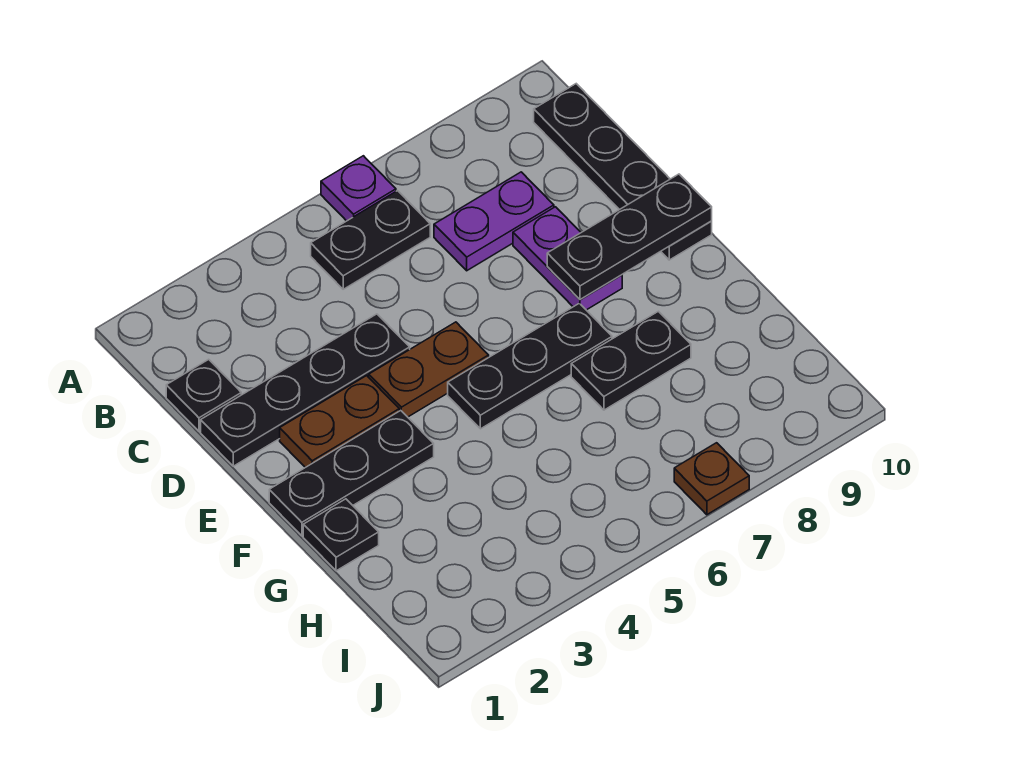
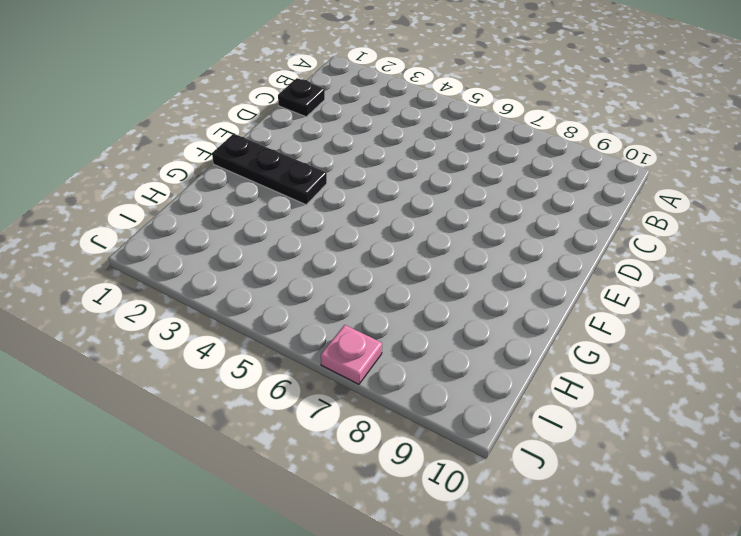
pink 1x1 plate [321,325,382,384] -> brown 1x1 plate [674,443,749,515]
none -> purple 1x1 plate [321,156,396,221]
none -> black 1x2 plate [311,191,430,289]
none -> black 1x4 plate [534,84,712,260]

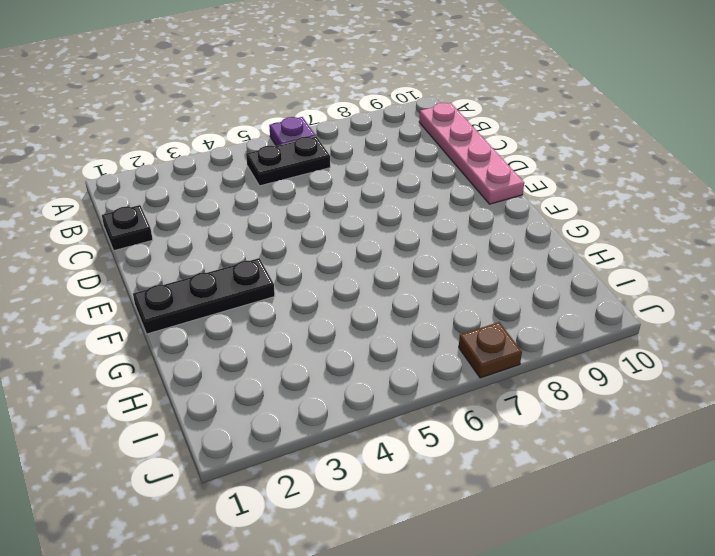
pink 1x4 plate [419,103,524,204] -> black 1x4 plate [534,84,712,260]
none -> purple 1x2 plate [434,172,554,271]
none -> black 1x4 plate [201,314,410,466]
none -> purple 1x2 plate [513,207,622,310]

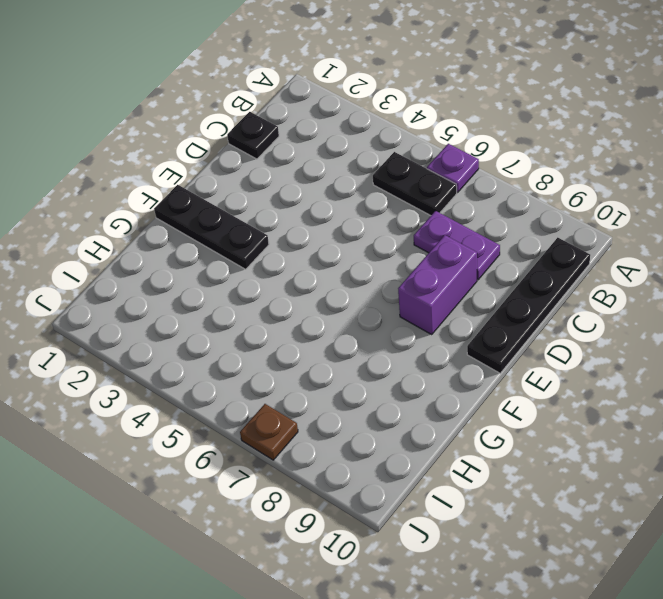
purple 1x2 brick [398,235,477,334] -> purple 1x2 plate [513,207,622,310]
none -> black 1x4 plate [201,314,410,466]
none -> brown 1x2 plate [280,376,399,468]
none -> brown 1x2 plate [369,322,489,417]

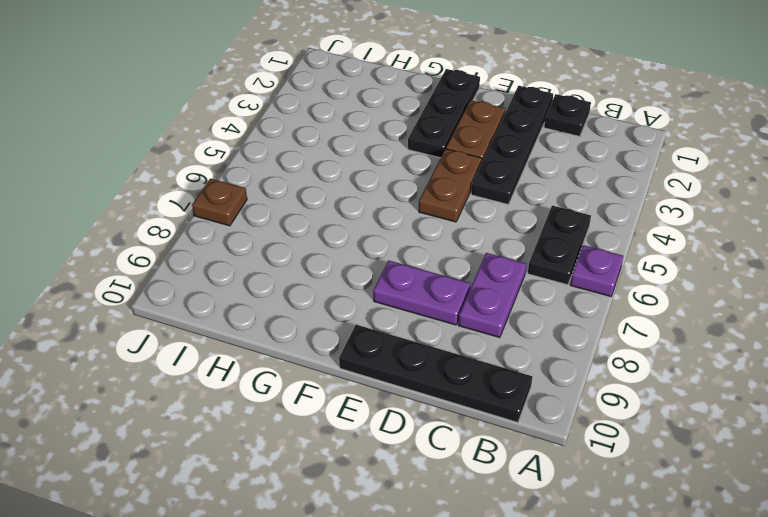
none -> black 1x3 plate [448,303,612,429]
none -> black 1x1 plate [303,499,379,571]
none -> black 1x2 plate [571,311,691,410]

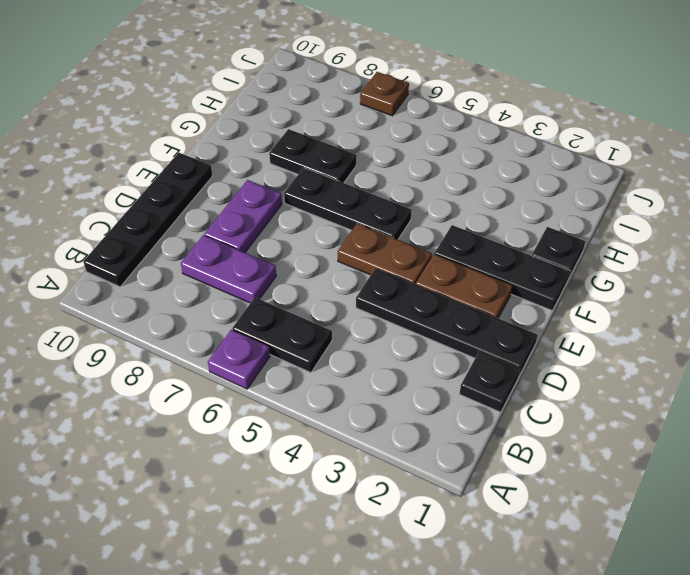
none -> black 1x3 plate [547,174,712,299]

